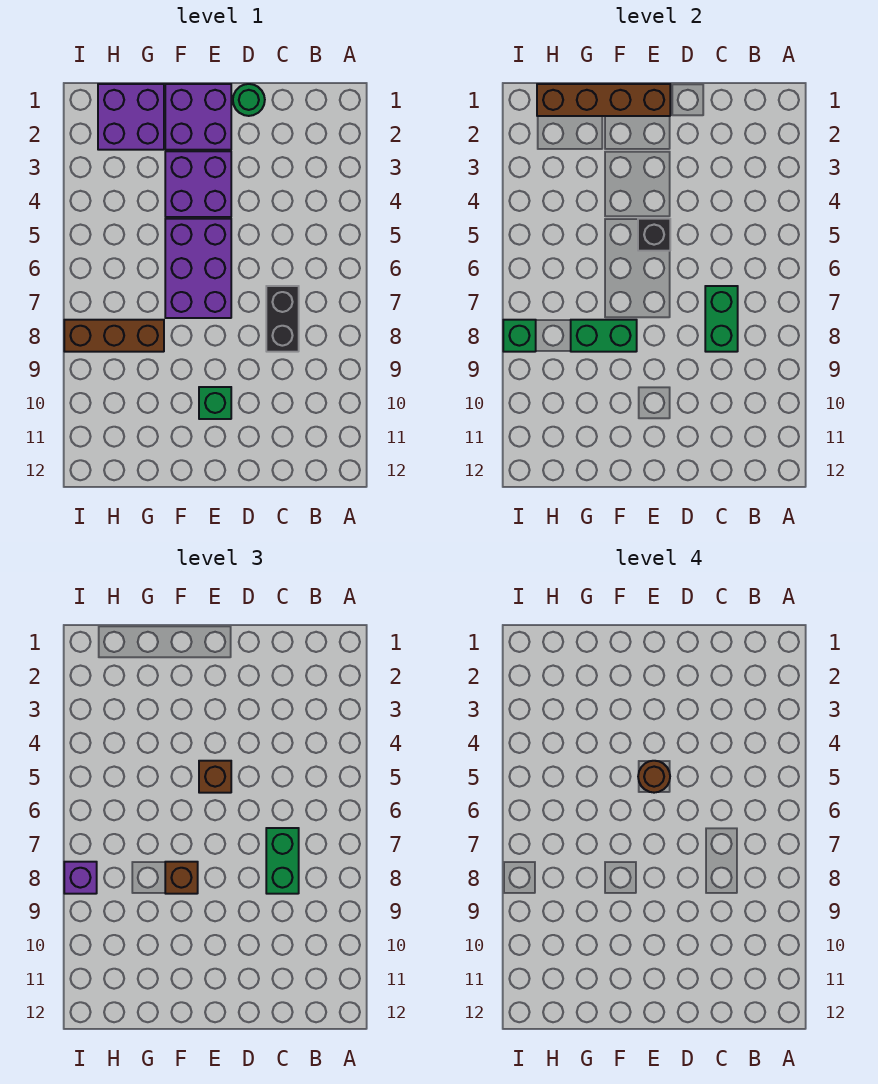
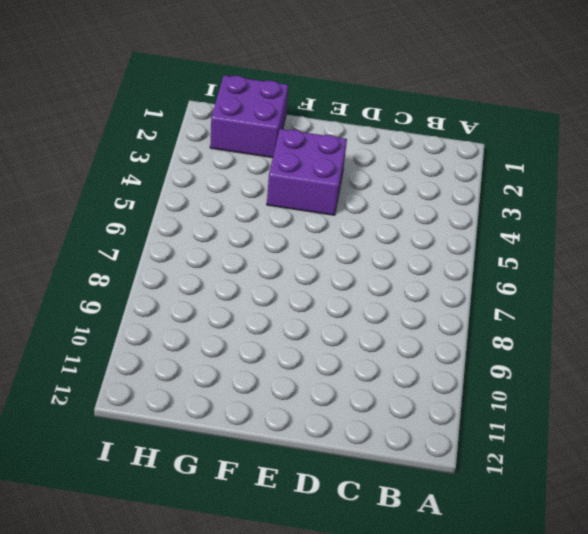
none -> black 1x2 brick [266,286,299,352]
none -> green 1x1 round brick [233,84,265,116]
none -> purple 2x2 brick [165,84,231,150]

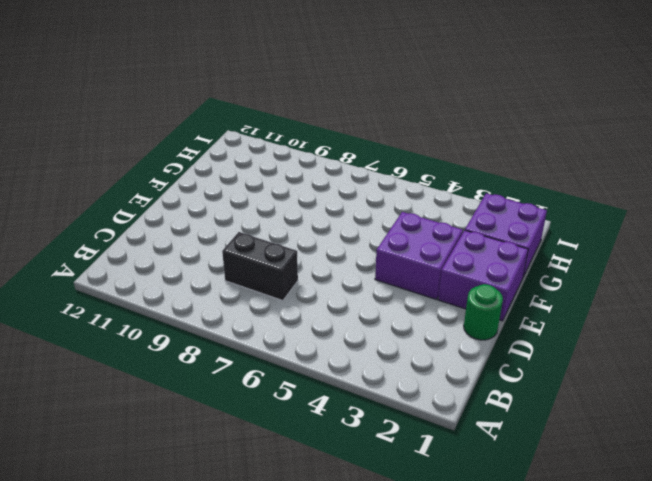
none -> purple 2x3 brick [165,219,231,318]
none -> green 1x1 brick [199,387,231,419]
none -> brown 1x3 brick [64,320,164,352]

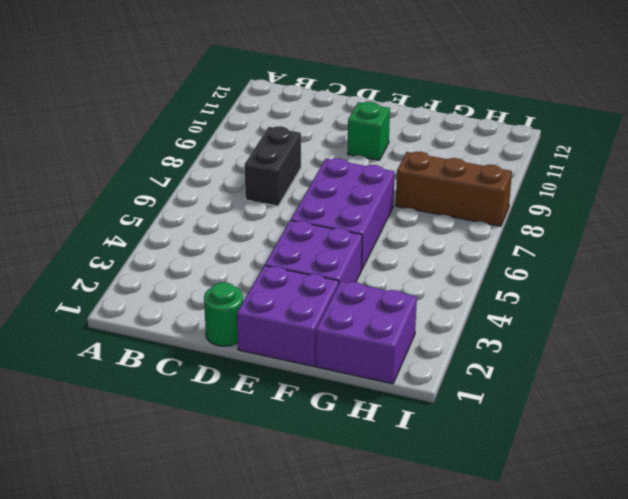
none -> green 1x2 brick [705,286,738,352]
none -> brown 1x4 brick [537,84,670,116]
none -> black 1x1 brick [638,219,670,251]

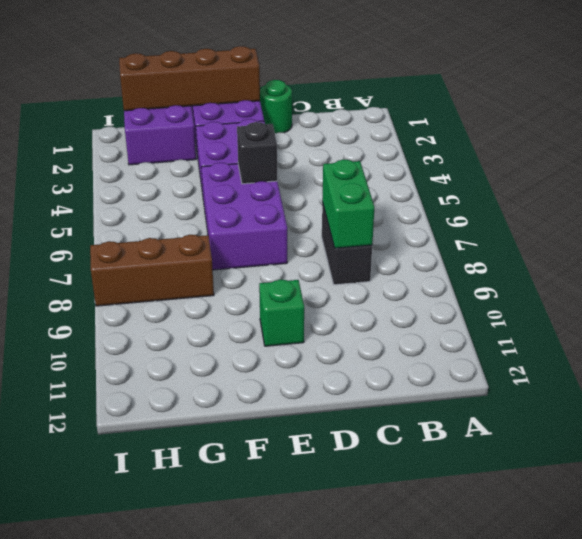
none -> green 1x2 brick [571,320,637,352]
none -> green 1x1 brick [503,320,536,352]
none -> green 1x2 brick [266,828,299,894]

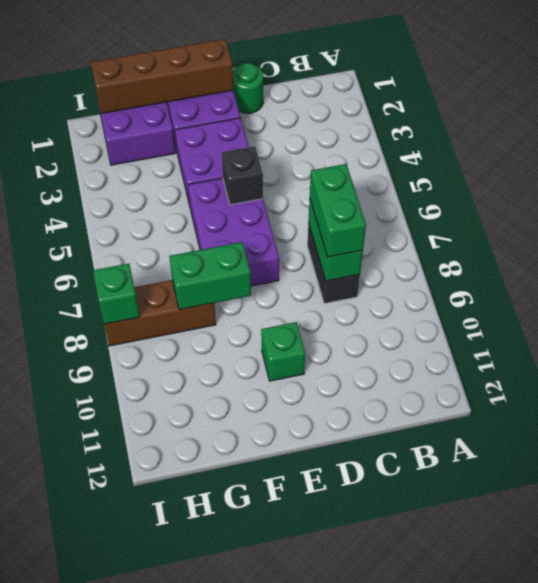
none -> brown 1x1 brick [199,761,231,793]
none -> brown 1x1 brick [165,862,198,894]
none -> purple 1x1 brick [64,862,97,894]

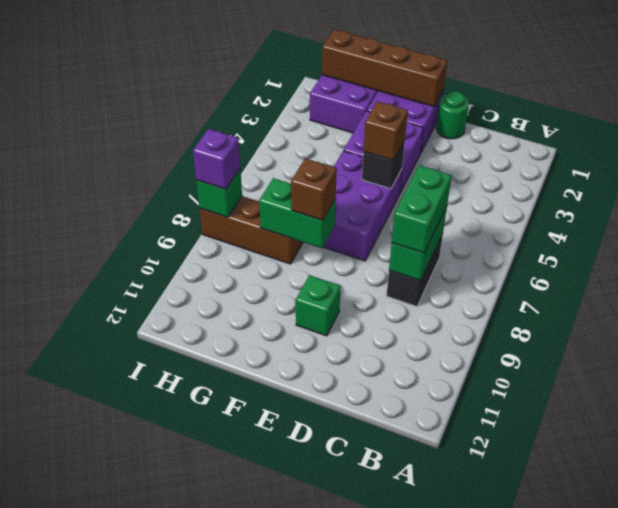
none -> brown 1x1 round brick [638,761,670,793]

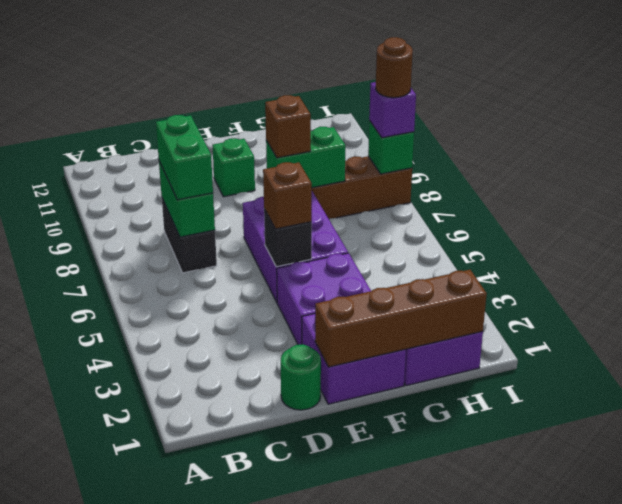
brown 1x1 round brick [376,37,413,98] -> brown 1x1 round brick moved to [638,761,670,793]

